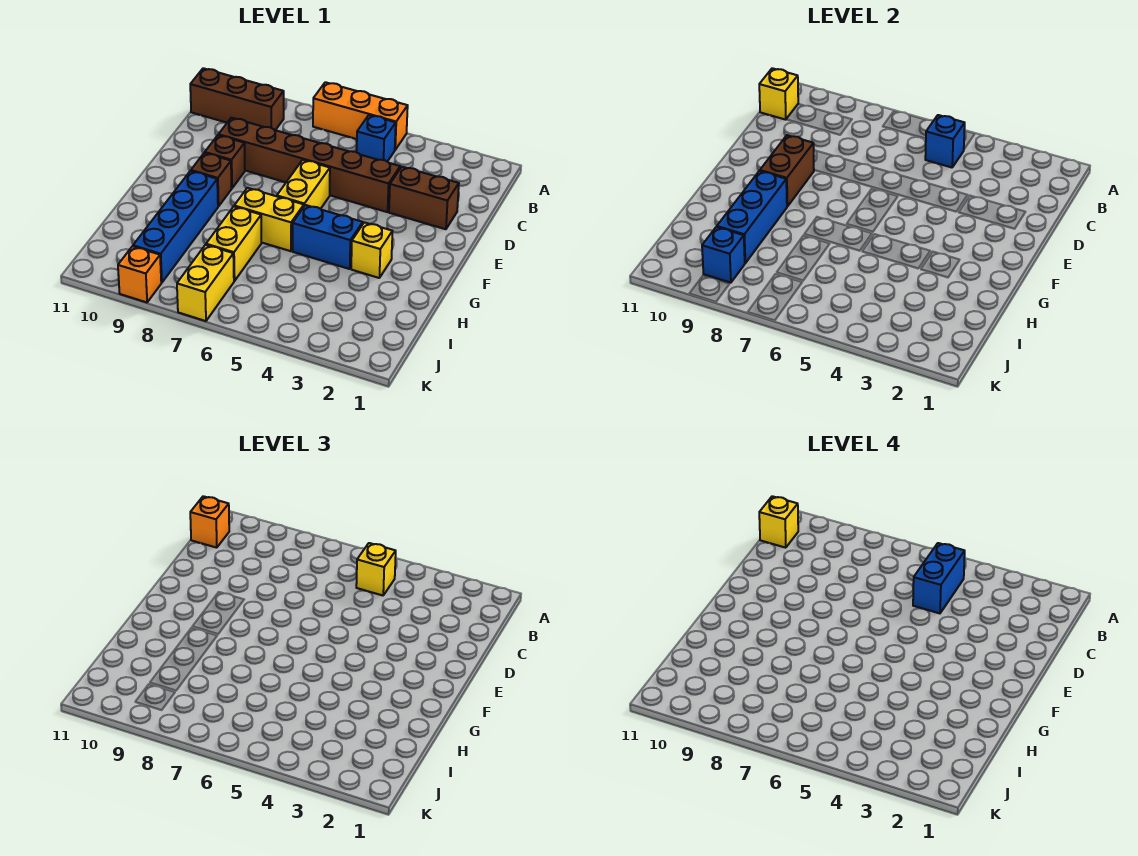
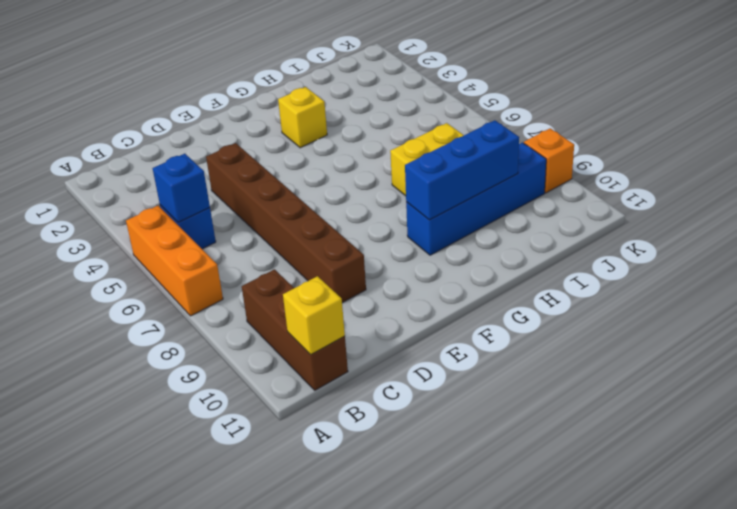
none -> brown 1x2 brick [389,167,459,229]
none -> yellow 1x2 brick [277,160,330,209]
none -> brown 1x1 brick [205,135,245,188]

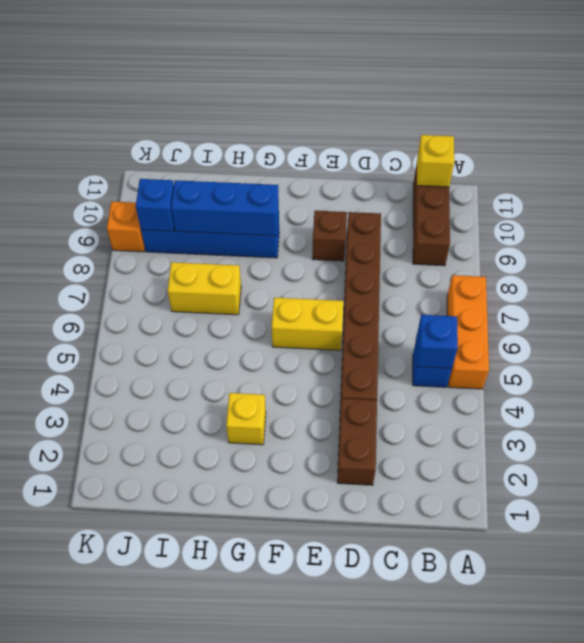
none -> brown 1x1 brick [191,153,232,207]
none -> blue 1x2 brick [293,205,363,269]
none -> yellow 1x2 brick [234,188,304,251]

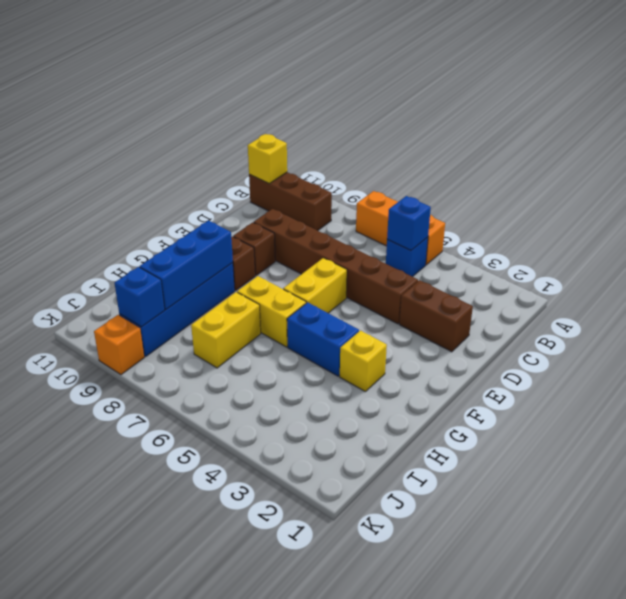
none -> yellow 1x2 brick [177,245,234,321]
none -> brown 1x2 brick [760,135,814,207]
none -> yellow 1x1 brick [356,543,396,595]

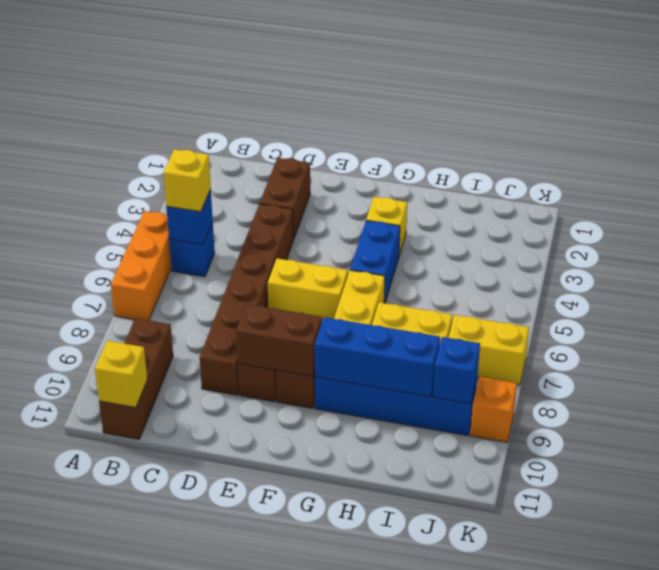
none -> orange 1x1 brick [190,496,229,548]
none -> blue 1x2 brick [913,543,965,613]
none -> yellow 1x1 brick [759,496,798,548]

